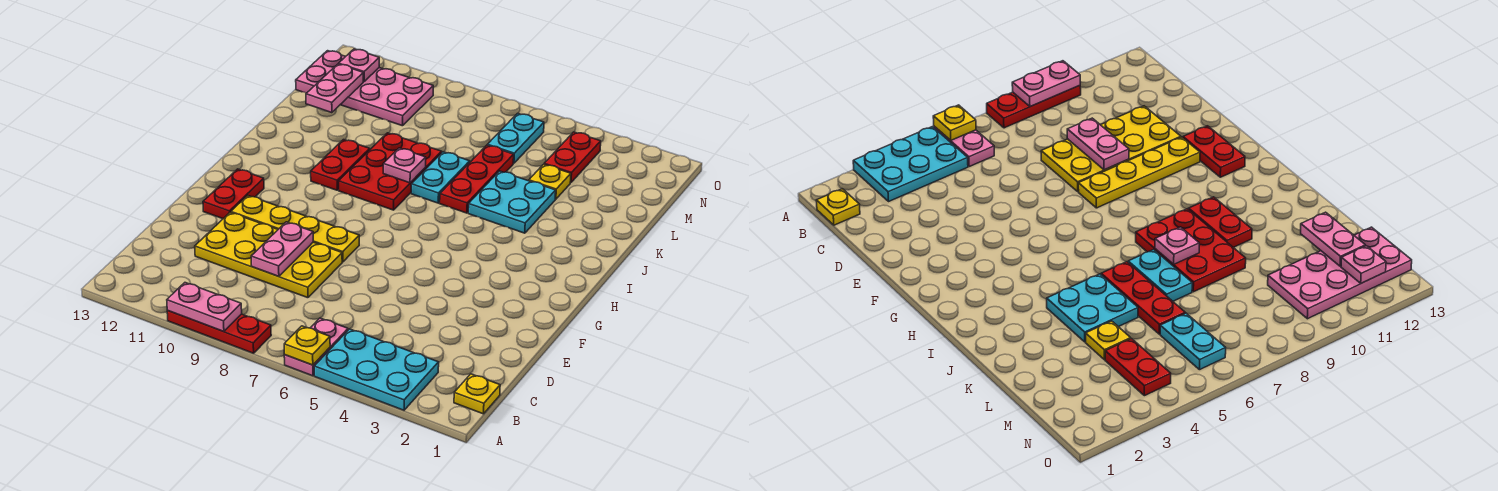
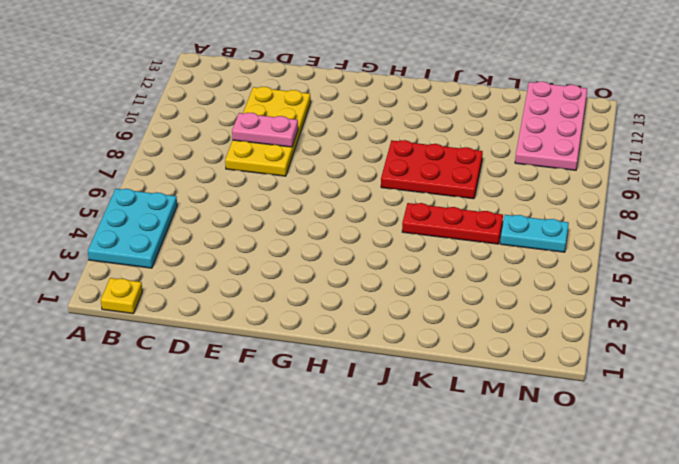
none -> pink 1x2 plate [284,318,348,376]
none -> red 1x3 plate [167,311,271,353]
none -> yellow 1x4 plate [231,196,359,262]

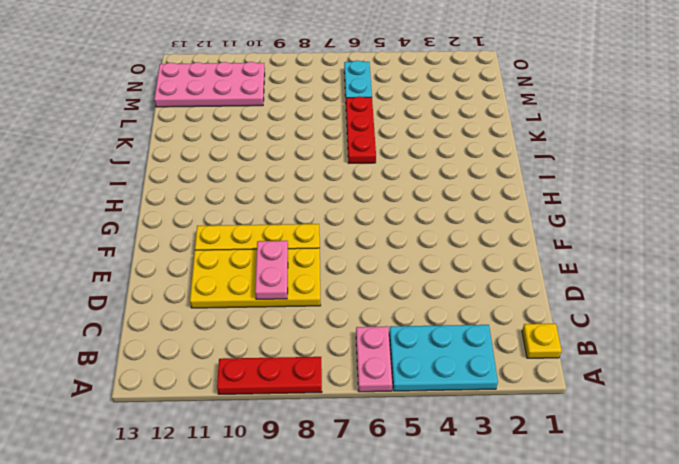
none -> red 1x2 plate [203,169,264,219]
none -> red 2x3 plate [339,133,442,210]
none -> red 1x2 plate [311,140,370,190]

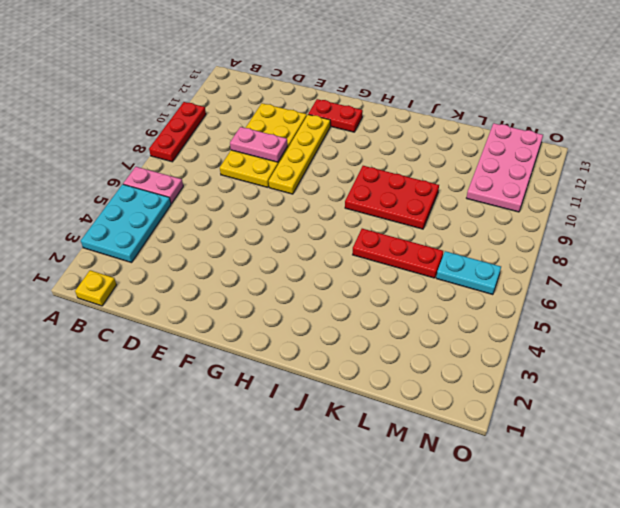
none -> red 1x2 plate [311,140,370,190]
none -> cyan 2x2 plate [468,171,556,233]
none -> cyan 1x2 plate [411,152,470,203]

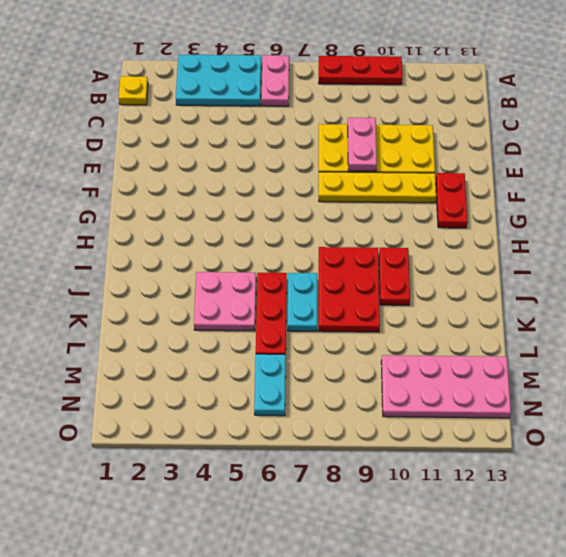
pink 2x2 plate [194,272,256,331] -> cyan 2x2 plate [468,171,556,233]
none -> yellow 1x1 plate [529,164,571,199]
none -> red 1x2 plate [544,132,601,183]
none -> yellow 1x1 plate [284,326,330,365]

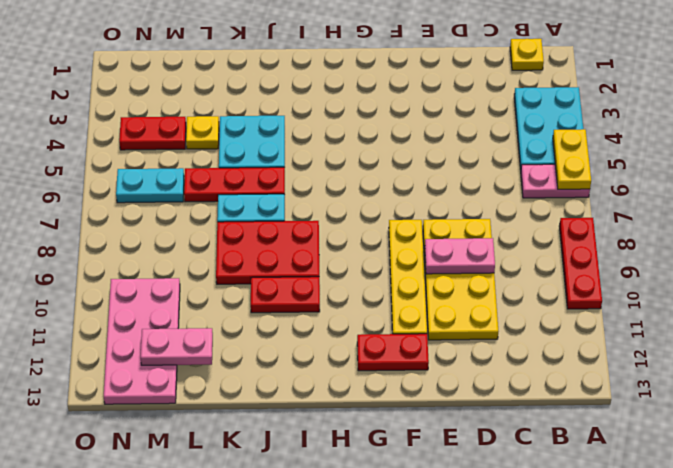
yellow 1x2 plate [553,129,591,189] -> yellow 1x1 plate [284,326,330,365]
none -> pink 1x2 plate [167,283,242,332]
none -> pink 1x1 plate [383,148,426,183]
none -> pink 1x1 plate [339,49,379,82]

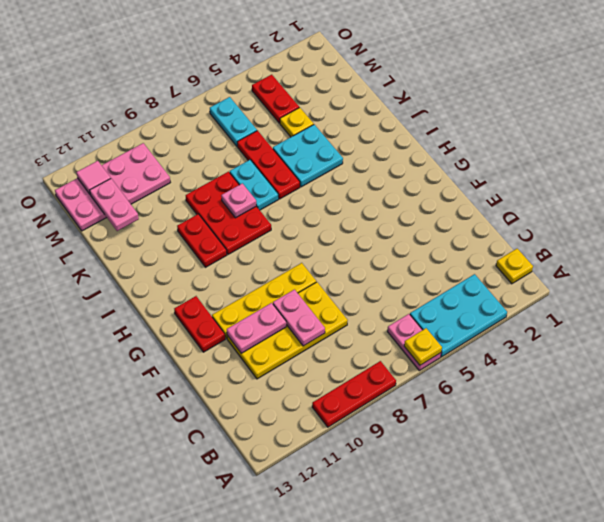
pink 1x2 plate [227,303,286,353] -> pink 1x2 plate moved to [167,283,242,332]
pink 1x1 tile [76,161,111,194] -> pink 1x1 plate [339,49,379,82]

